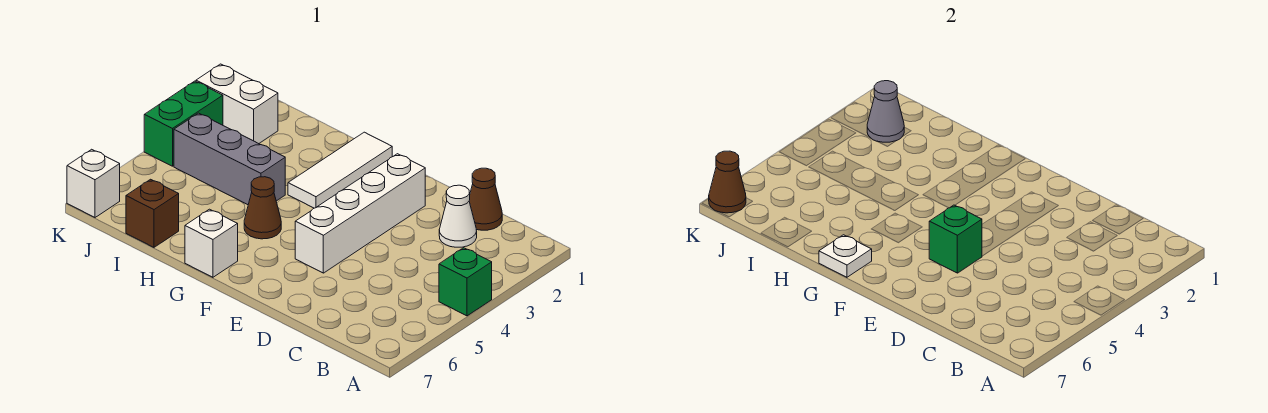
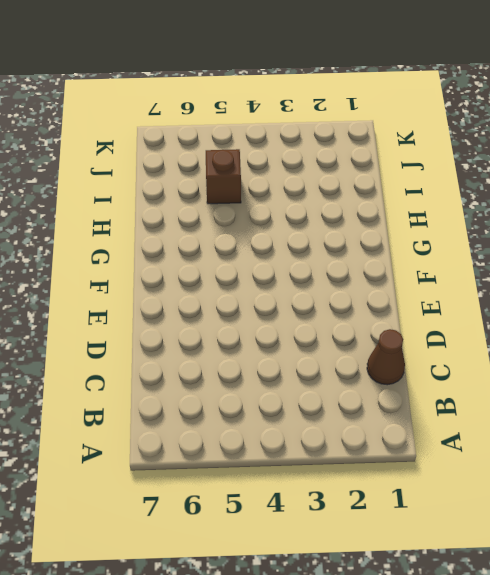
brown 1x1 brick [206,149,241,204] -> brown 1x1 brick moved to [126,179,179,247]
none -> green 1x1 brick [439,248,492,316]
none -> white 1x1 cone [439,185,477,247]
none -> white 1x4 brick [295,154,425,273]

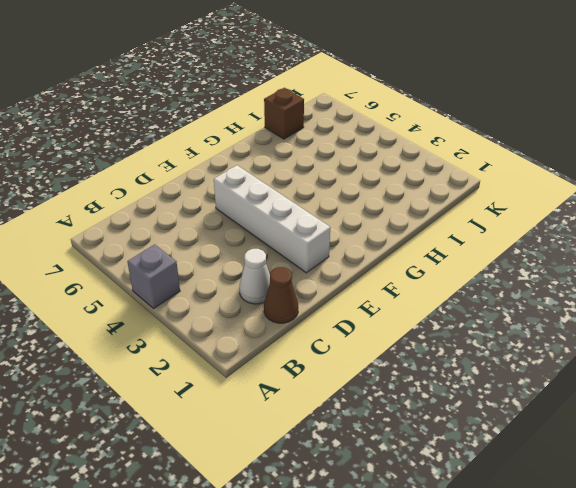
grey 1x1 brick [127,244,180,308] -> green 1x1 brick [439,248,492,316]
none -> white 1x3 tile [288,132,392,208]
none -> brown 1x1 cone [244,177,281,239]
none -> white 1x1 brick [185,209,238,277]

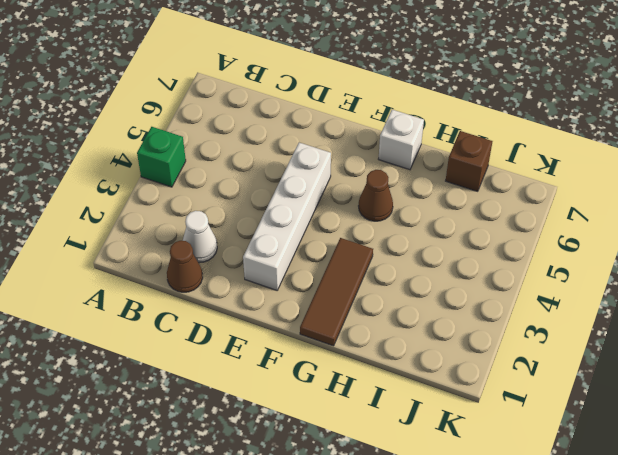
brown 1x3 tile [300,238,373,346] -> white 1x3 tile [288,132,392,208]
none -> grey 1x3 brick [174,113,285,205]
none -> white 1x2 brick [196,64,278,144]
none -> green 1x2 brick [144,81,223,166]

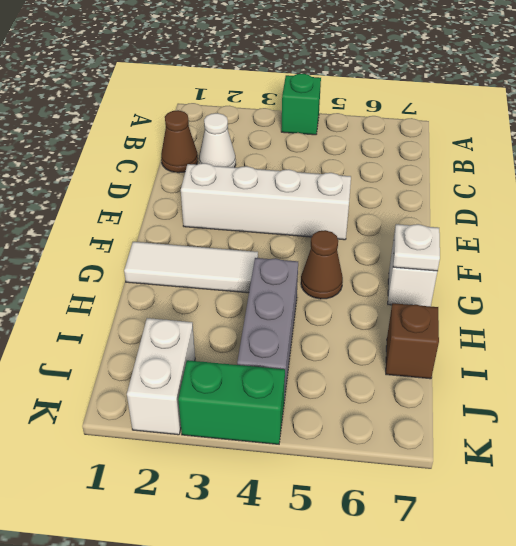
none -> white 1x1 brick [67,149,120,217]
none -> green 1x1 brick [929,205,982,273]
none -> grey 1x1 cone [867,81,904,142]

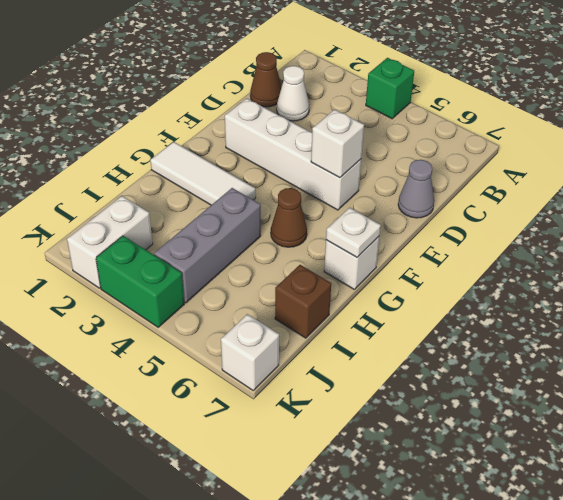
grey 1x1 cone [398,160,434,218] -> grey 1x1 cone moved to [867,81,904,142]
white 1x1 brick [311,109,364,178] -> green 1x1 brick [929,205,982,273]
none -> brown 1x1 cone [709,151,746,213]

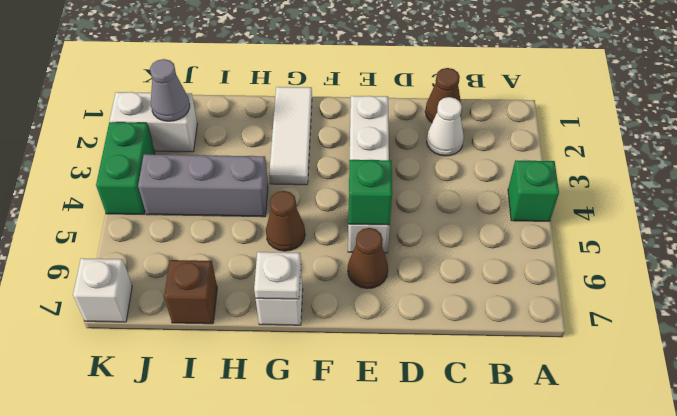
brown 1x1 cone [348,228,388,289] -> brown 1x1 cone moved to [709,151,746,213]

